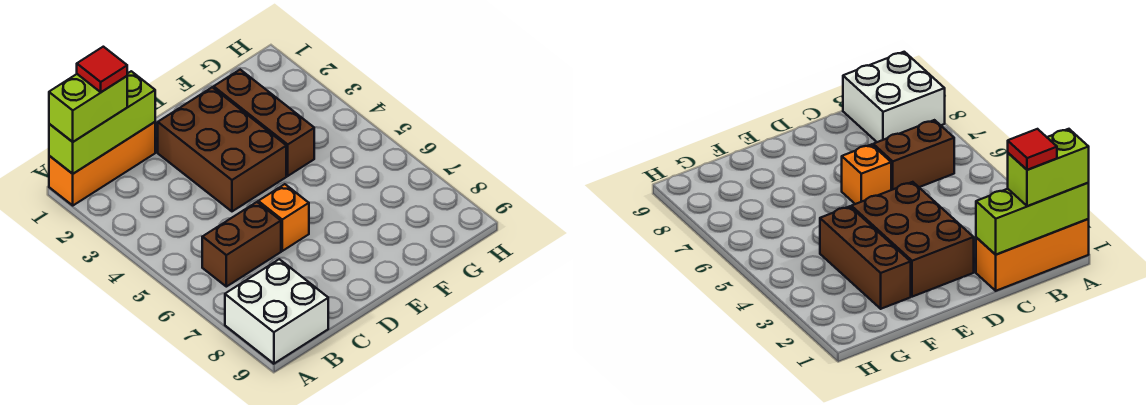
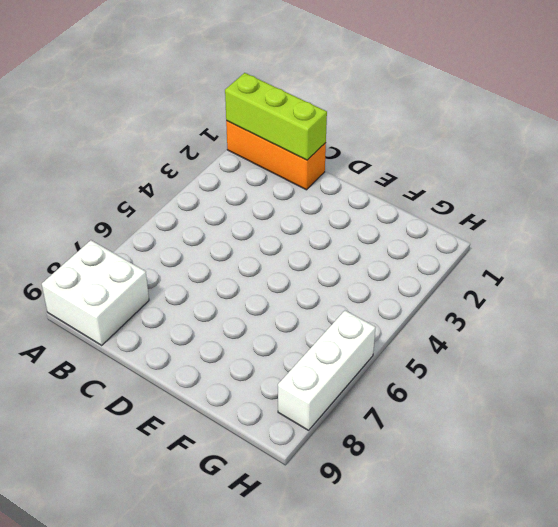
white 1x3 brick [278,311,376,430] -> none
none -> brown 1x2 brick [202,202,281,287]
none -> brown 2x3 brick [158,87,286,211]

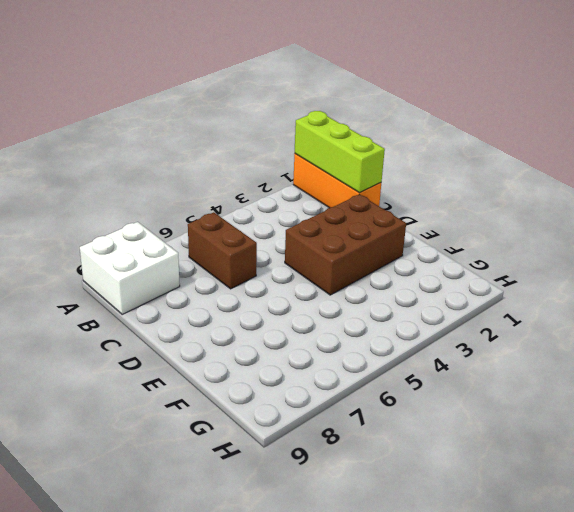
none -> orange 1x1 brick [258,184,309,251]
none -> brown 1x3 brick [214,70,314,176]

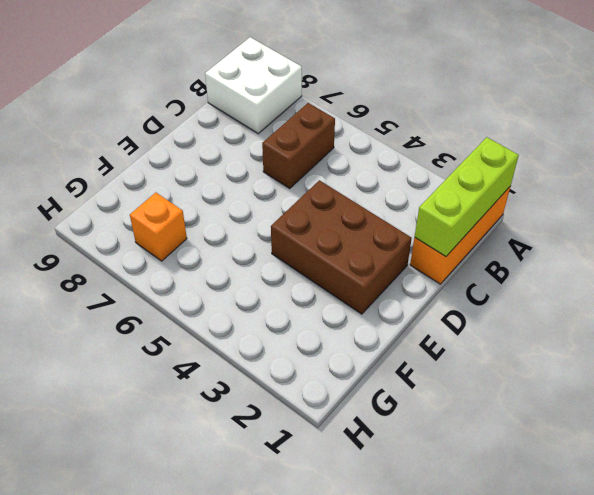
orange 1x1 brick [130,193,187,261] -> orange 1x1 brick moved to [258,184,309,251]
none -> brown 1x3 brick [214,70,314,176]
none -> lime 1x2 brick [49,74,127,142]

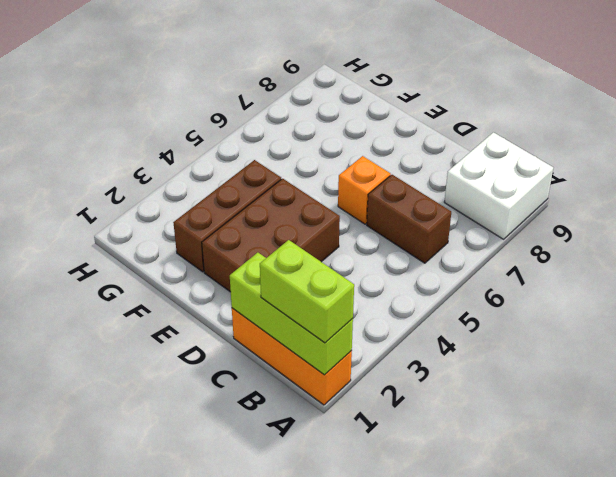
none -> red 1x1 tile [77,47,127,92]

